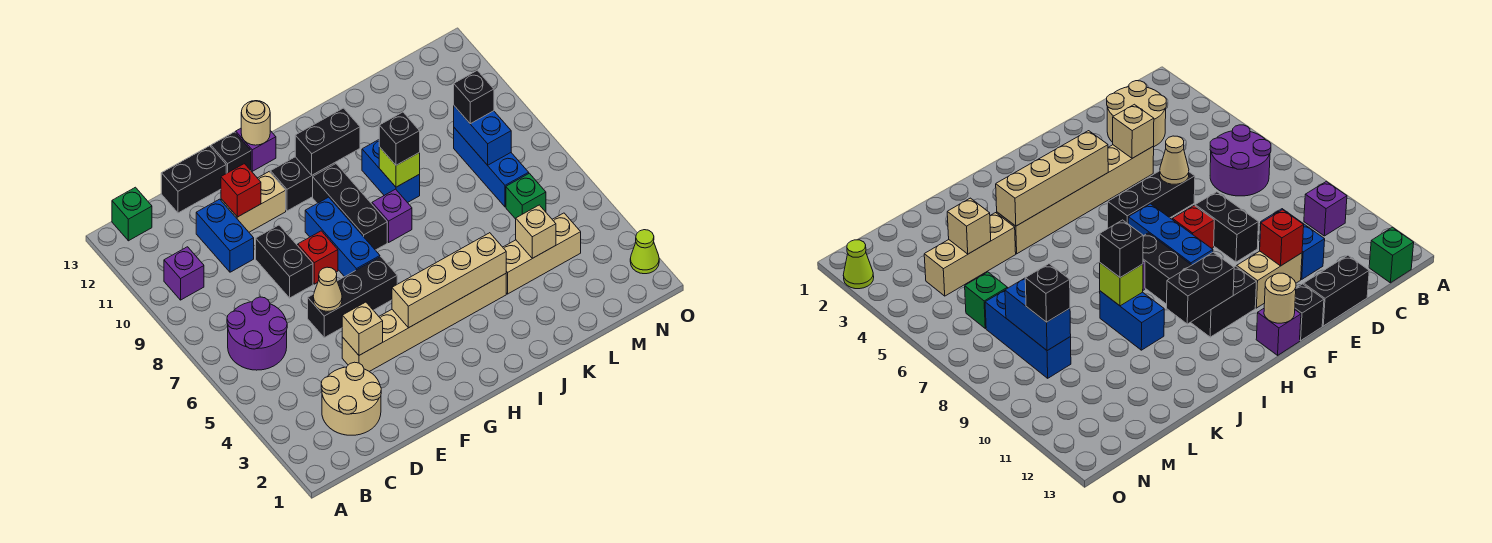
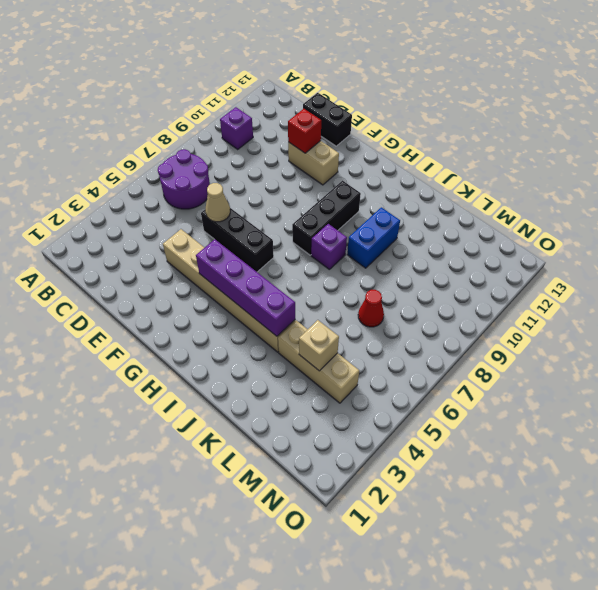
purple 1x4 brick [196,239,295,336] -> tan 1x4 brick [392,233,506,328]
red 1x1 cone [358,290,384,327] -> none
none -> green 1x1 brick [112,187,152,241]
none -> tan 2x2 round brick [321,362,381,435]
none -> blue 1x2 brick [196,199,254,272]
none -> black 1x2 brick [256,225,313,298]

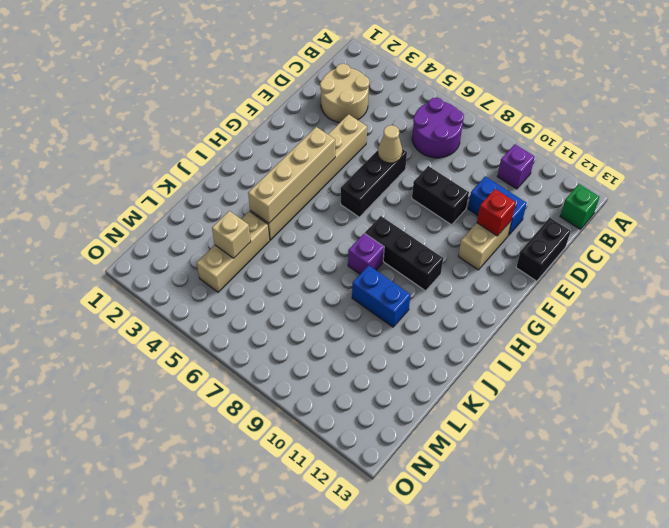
none -> red 1x1 brick [298,231,338,284]
none -> black 1x1 brick [211,132,251,173]
none -> blue 1x3 brick [305,197,380,277]
none -> black 1x2 brick [270,157,335,211]

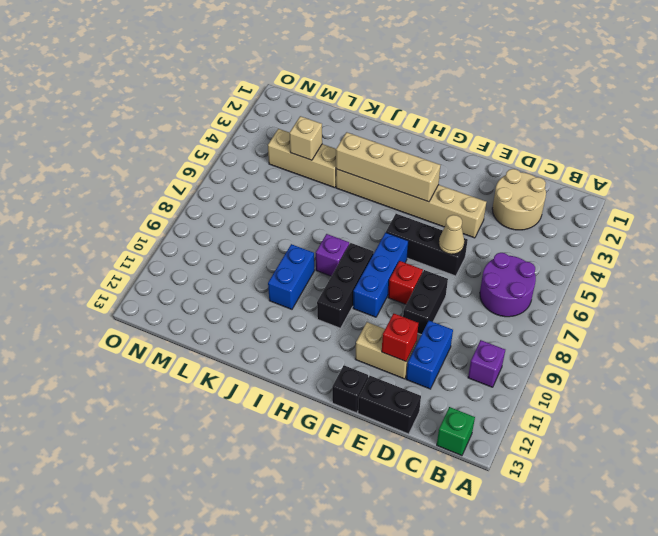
none -> black 1x2 brick [270,157,335,211]
none -> purple 1x1 brick [236,128,276,171]
none -> green 1x1 brick [506,173,546,219]
none -> blue 1x3 brick [454,128,529,207]

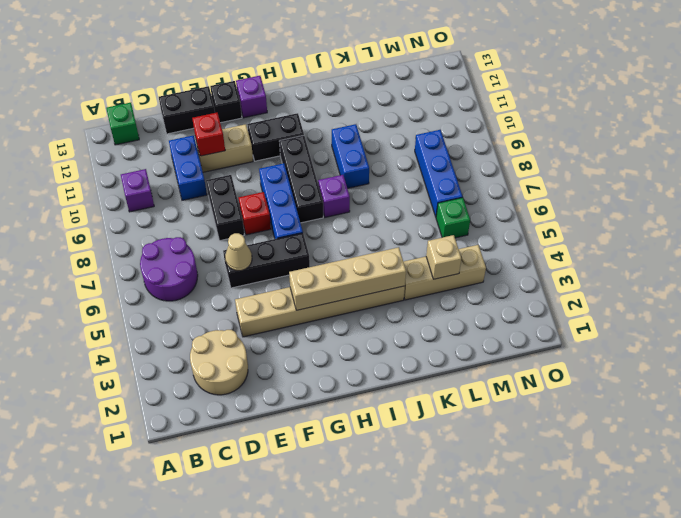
none -> lime 1x1 cone [630,230,659,274]
none -> tan 1x1 brick [342,302,383,355]
none -> tan 1x1 round brick [241,101,270,145]
none -> black 1x2 brick [295,108,360,175]

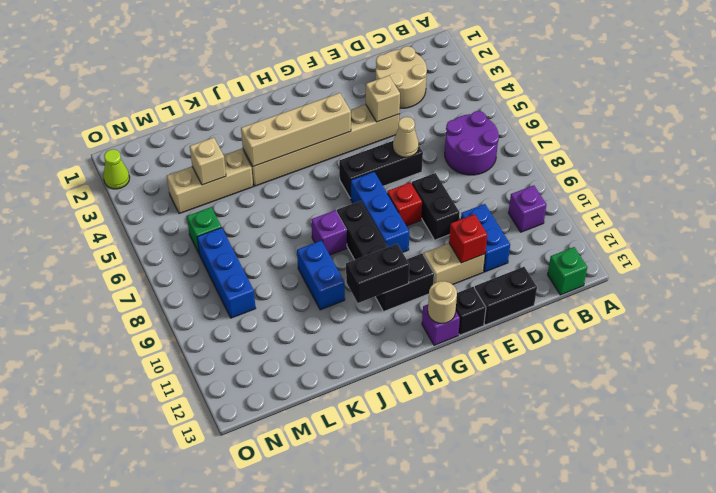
none -> lime 1x1 brick [379,147,420,187]
none -> blue 1x2 brick [454,106,511,165]
none -> black 1x1 brick [379,112,420,165]
none -> black 1x1 brick [454,70,494,124]

